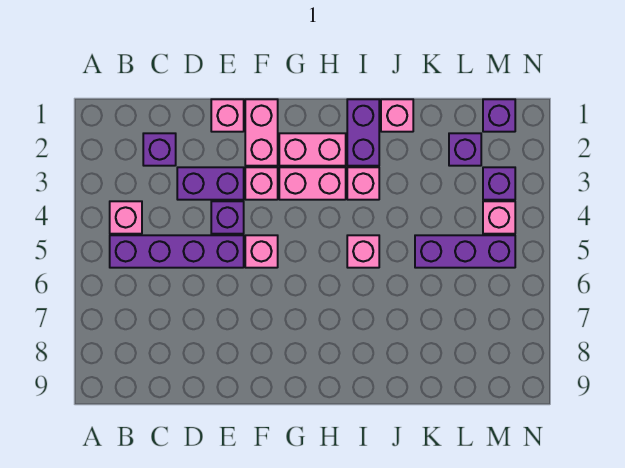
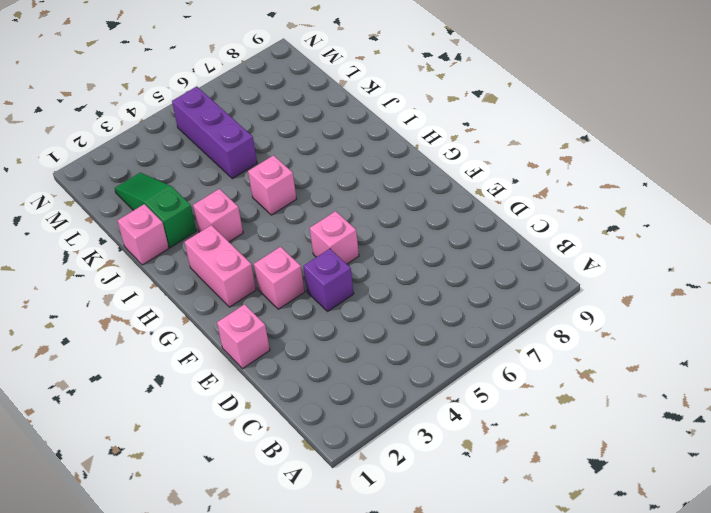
green 1x3 slope [115,173,196,248] -> purple 1x1 brick [449,133,481,166]
none -> pink 1x1 brick [110,201,142,234]
none -> purple 1x4 brick [110,235,244,268]
none -> purple 1x1 brick [143,133,176,166]

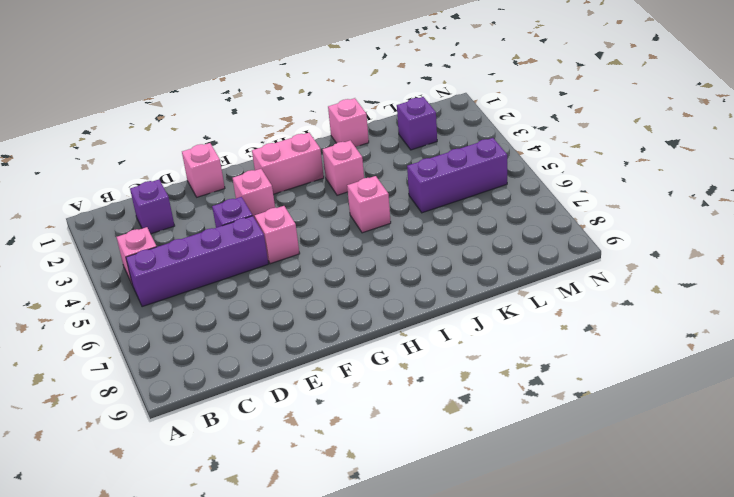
none -> purple 1x2 brick [177,167,244,200]
none -> pink 1x2 brick [245,99,278,166]
none -> pink 1x2 brick [279,167,346,200]

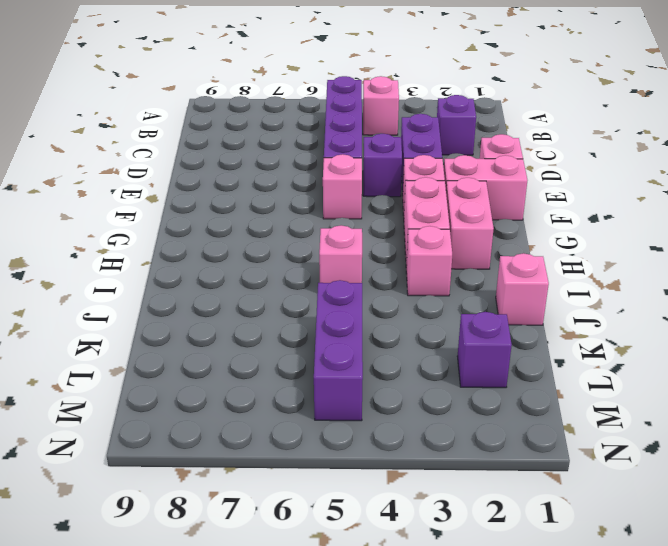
none -> purple 1x2 brick [347,99,379,166]
none -> purple 1x1 brick [483,99,515,132]
none -> purple 1x1 brick [483,167,515,200]

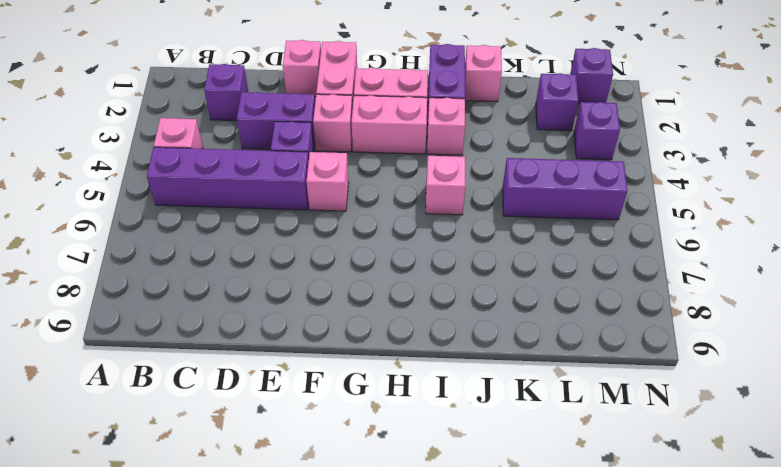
none -> pink 1x1 brick [483,201,515,234]

